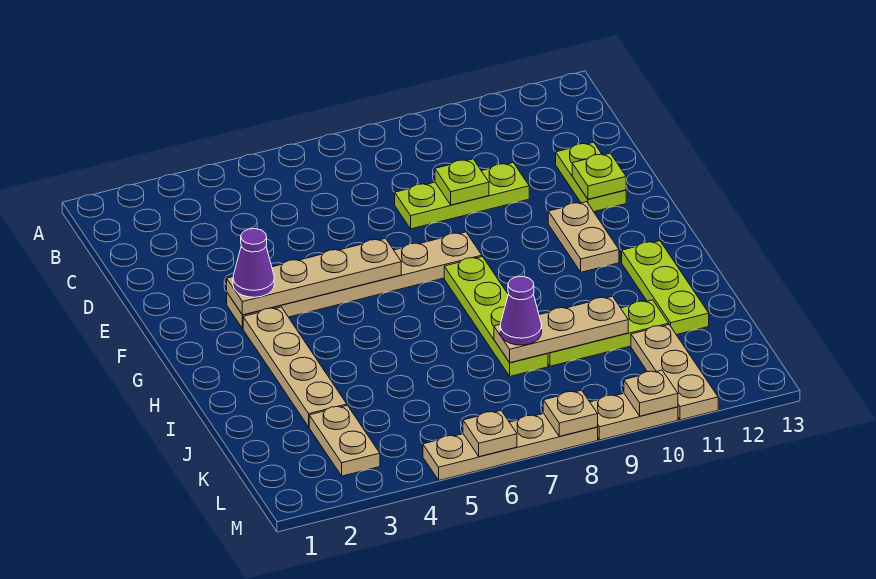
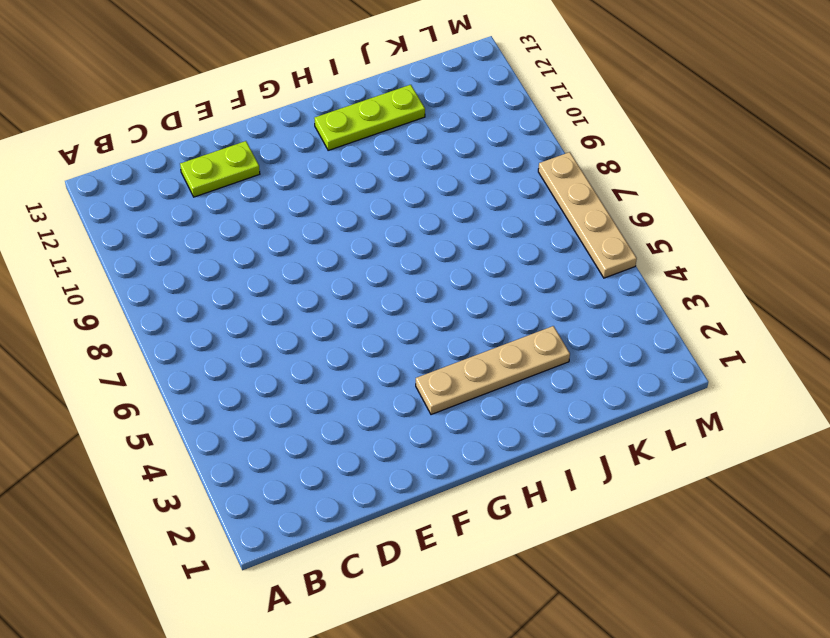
none -> lime 1x3 plate [395,163,529,229]
none -> tan 1x6 plate [227,232,482,329]
none -> tan 1x2 plate [548,202,619,272]

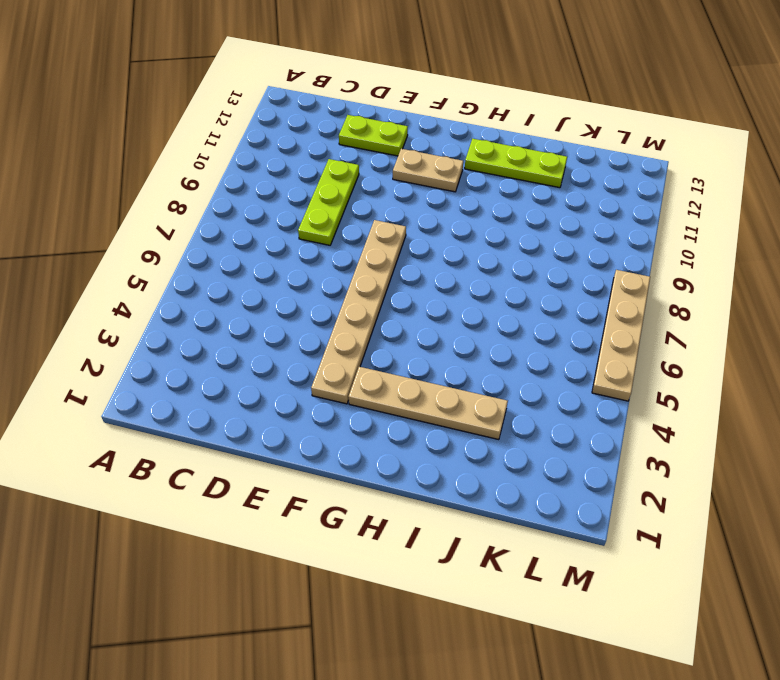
none -> lime 1x4 plate [444,257,548,376]
none -> lime 1x3 plate [548,300,669,366]
none -> tan 1x2 plate [309,405,380,476]

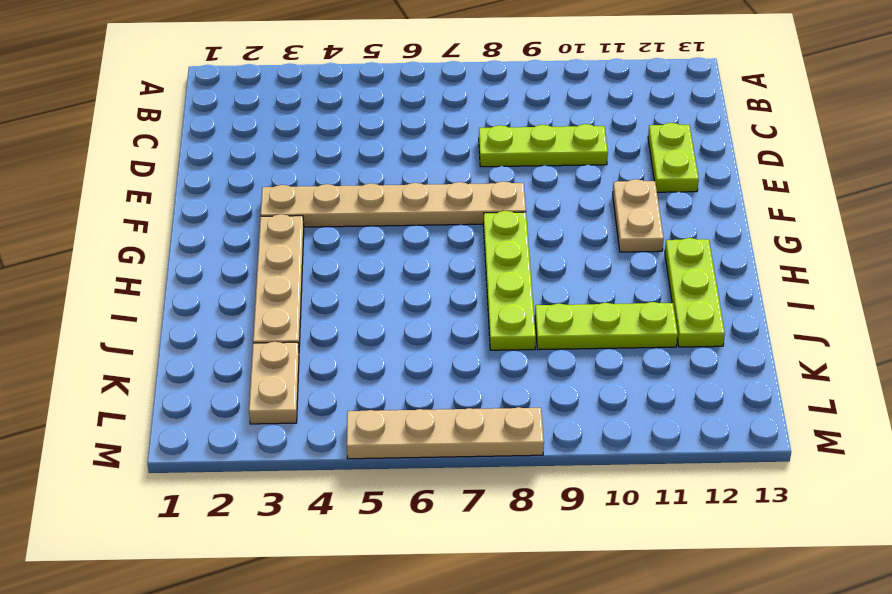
none -> tan 1x3 plate [631,325,718,420]
none -> tan 1x2 plate [590,393,678,440]
none -> lime 1x1 plate [435,159,489,205]

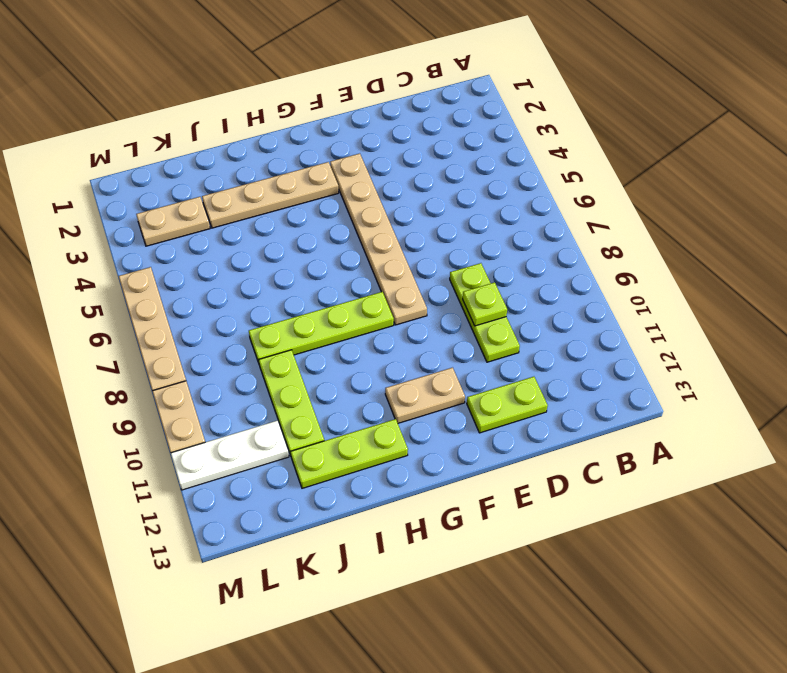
white 1x3 plate [171,421,289,490] -> tan 1x3 plate [631,325,718,420]
none -> lime 1x1 plate [572,153,626,199]
none -> tan 1x4 plate [227,238,401,315]
none -> tan 1x3 plate [494,296,628,363]

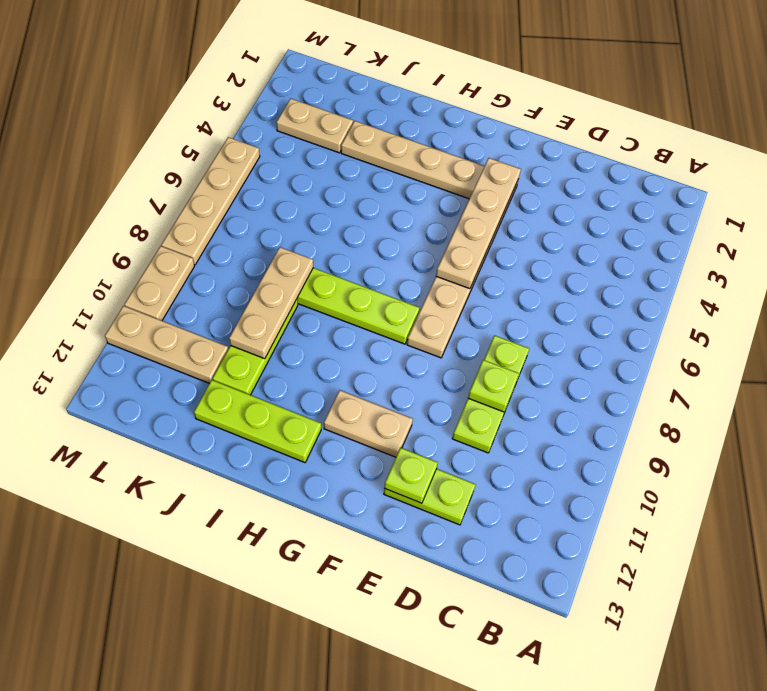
none -> tan 1x1 plate [463,411,517,457]
none -> tan 1x1 plate [543,390,598,436]
none -> tan 1x1 plate [624,370,678,416]

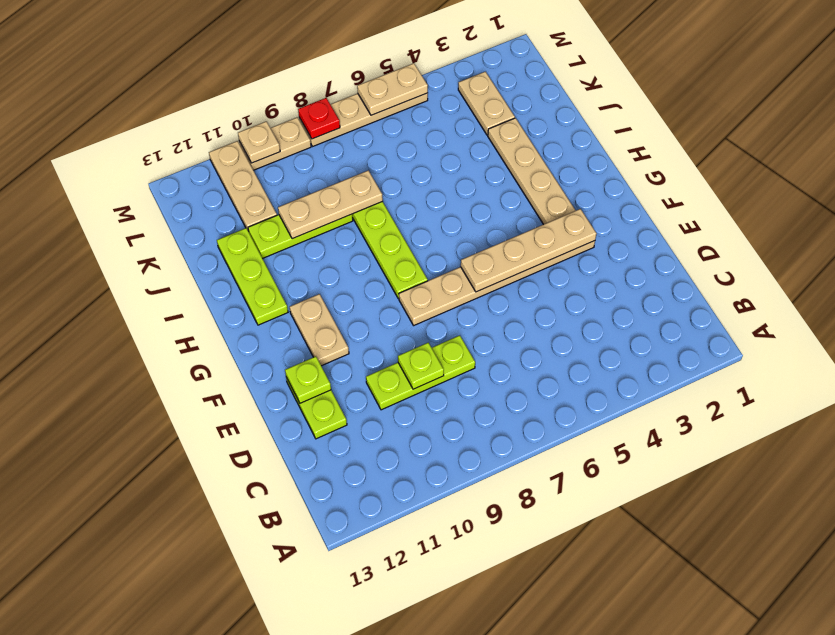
tan 1x2 plate [357,63,428,115] -> tan 1x1 plate [463,411,517,457]
red 1x1 plate [298,98,340,139] -> tan 1x1 plate [543,390,598,436]
none -> purple 1x1 cone [233,229,274,297]
none -> purple 1x1 cone [500,276,542,345]

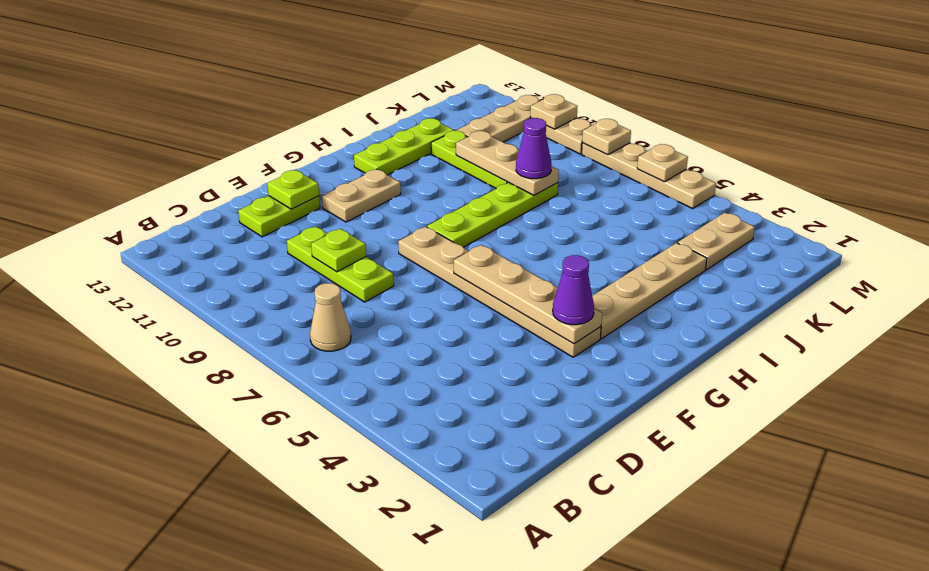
tan 1x1 cone [310,283,351,351] -> none

